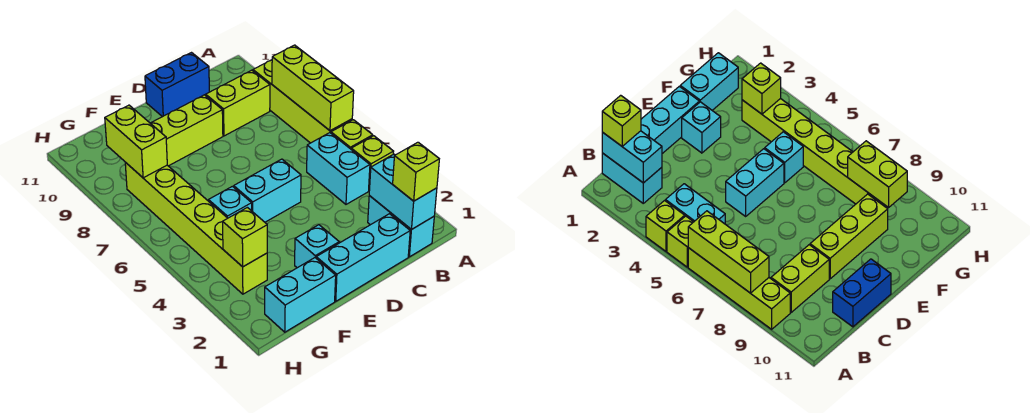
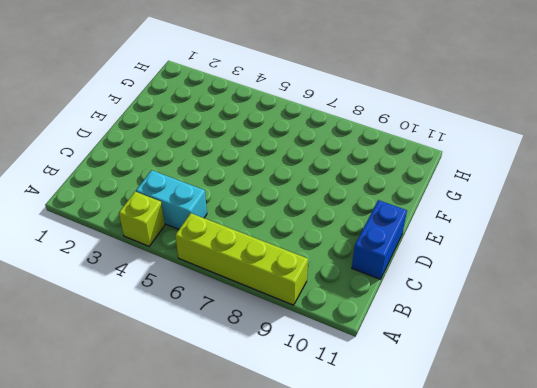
none -> lime 1x1 brick [331,120,373,149]
none -> cyan 1x2 brick [368,196,434,257]
none -> lime 1x2 brick [206,70,270,136]

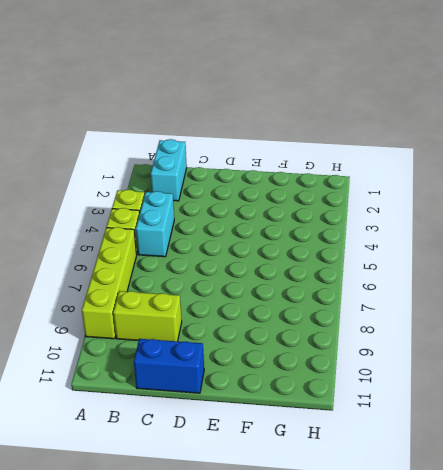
none -> cyan 1x3 brick [316,214,410,301]
none -> cyan 1x2 brick [234,159,301,222]
none -> lime 1x3 brick [151,95,223,166]

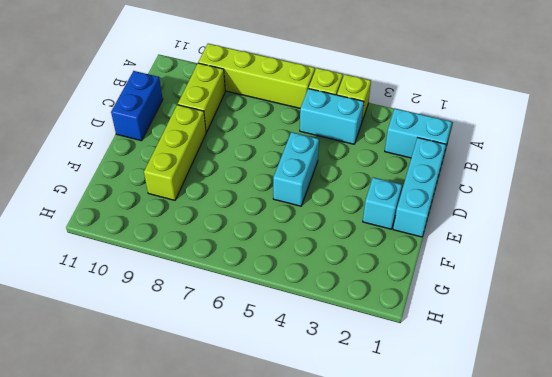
none -> cyan 1x2 brick [265,258,336,332]
none -> cyan 1x1 brick [208,186,252,218]
none -> lime 1x6 brick [125,162,267,294]

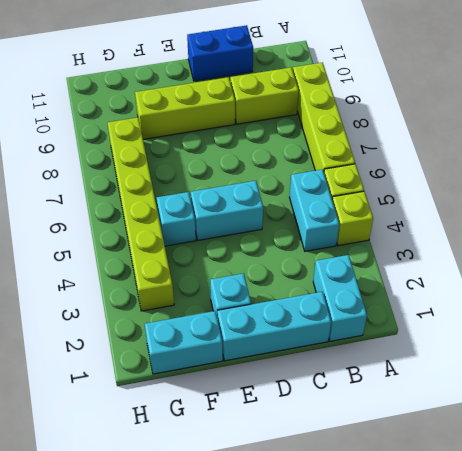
none -> lime 1x3 brick [272,45,354,131]
none -> cyan 1x2 brick [369,154,437,230]
none -> lime 1x1 brick [223,207,267,267]

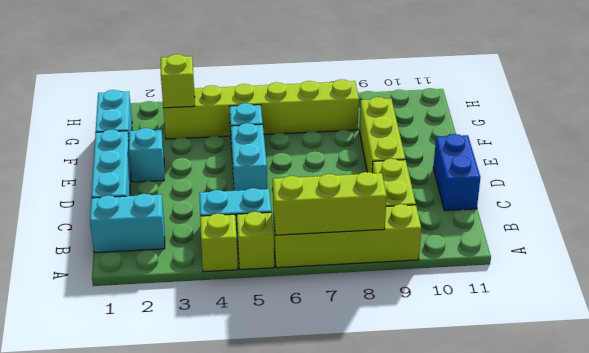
none -> cyan 1x2 brick [369,154,437,230]
none -> lime 1x2 brick [105,105,167,178]
none -> lime 1x1 brick [393,142,439,201]

